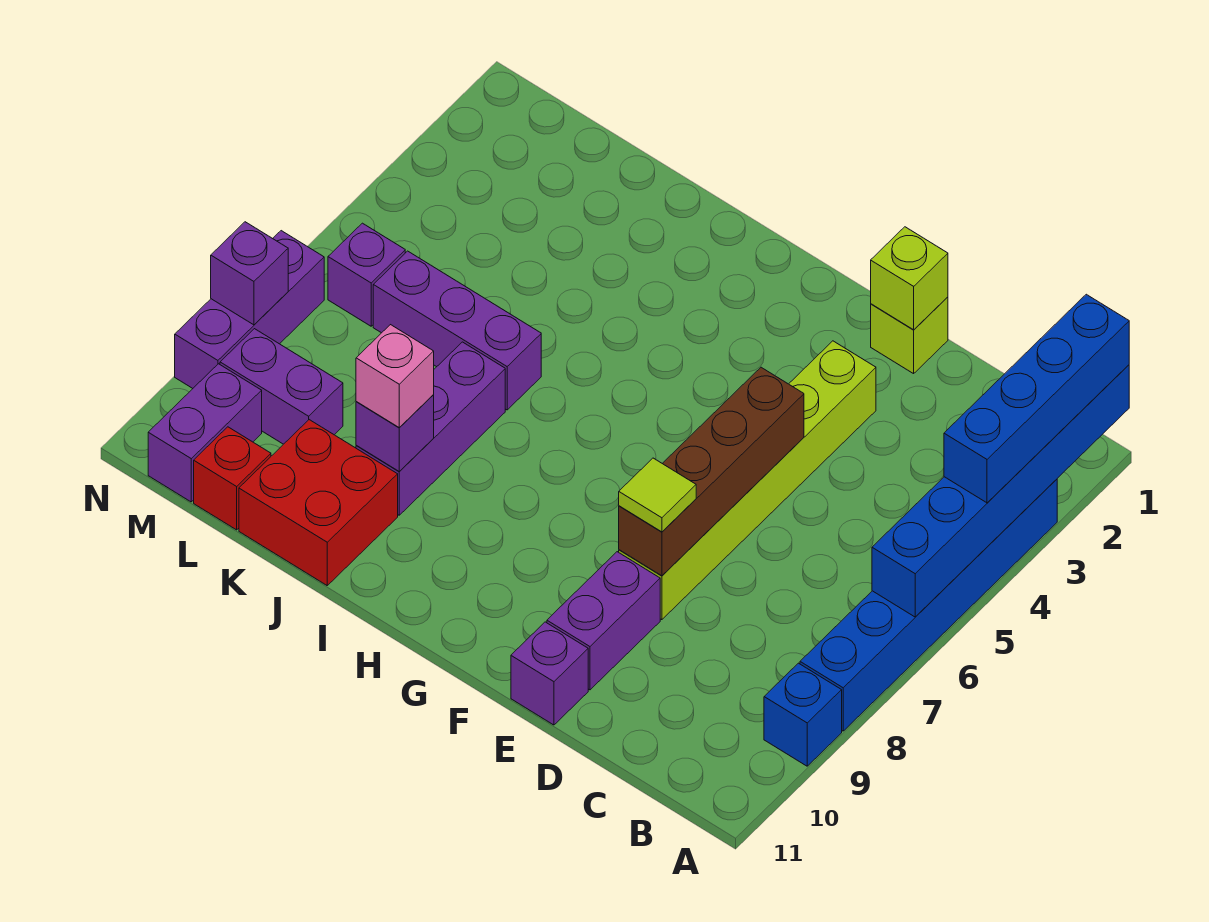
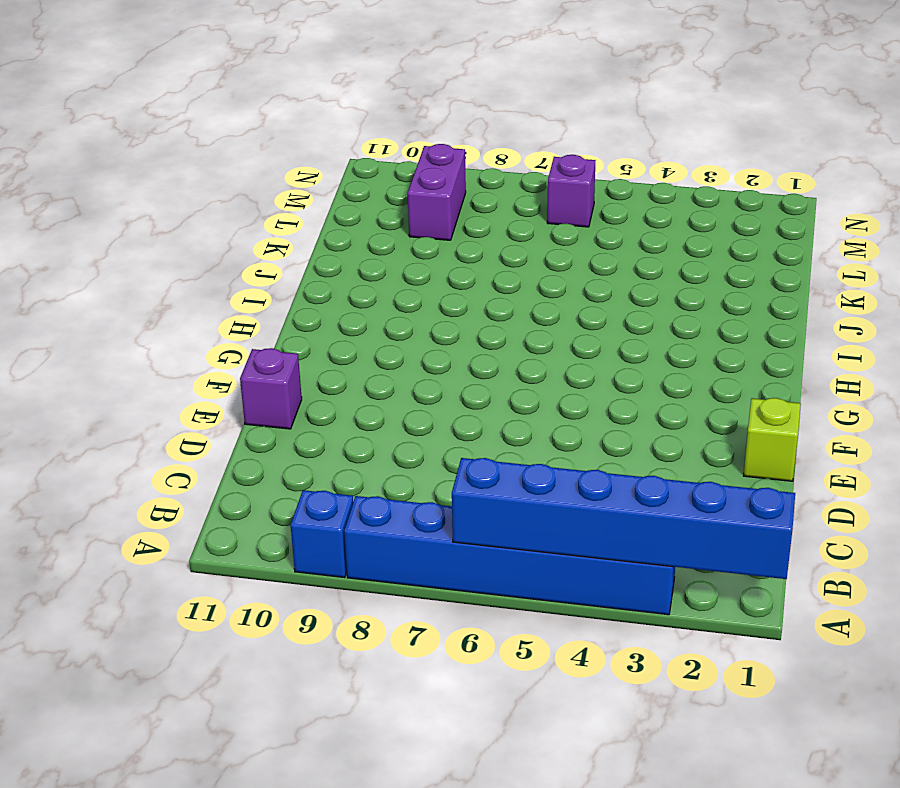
none -> lime 1x6 brick [619,341,876,620]
none -> purple 1x2 brick [547,552,660,690]
none -> purple 1x3 brick [373,251,541,410]

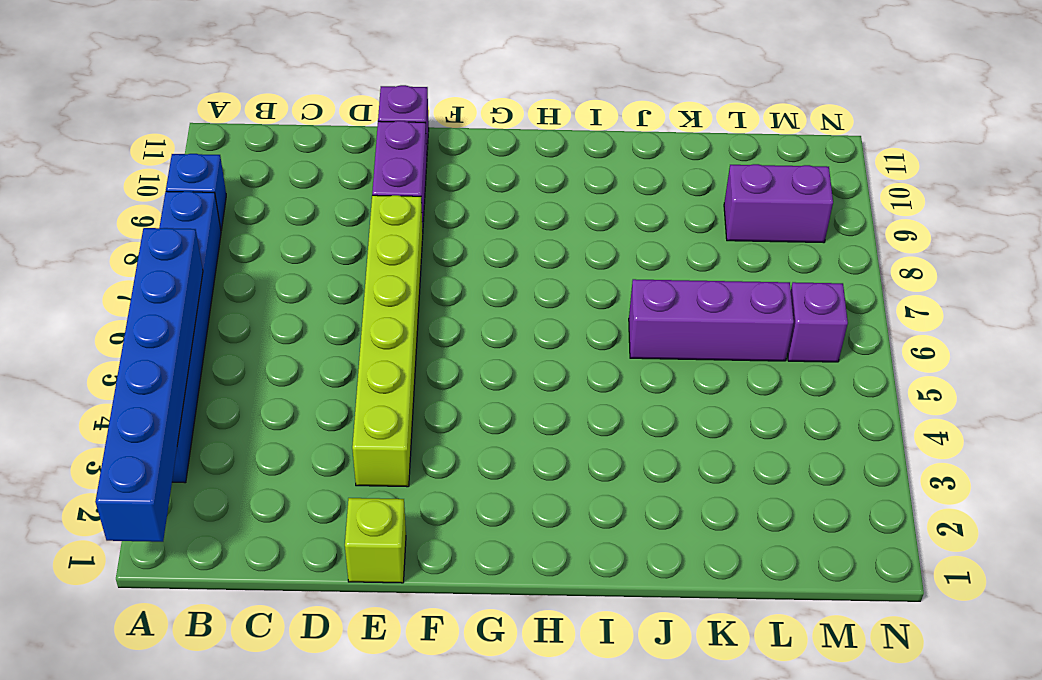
none -> purple 1x3 brick [356,342,505,515]
none -> red 2x2 brick [239,420,398,585]
none -> red 1x1 brick [194,427,271,530]

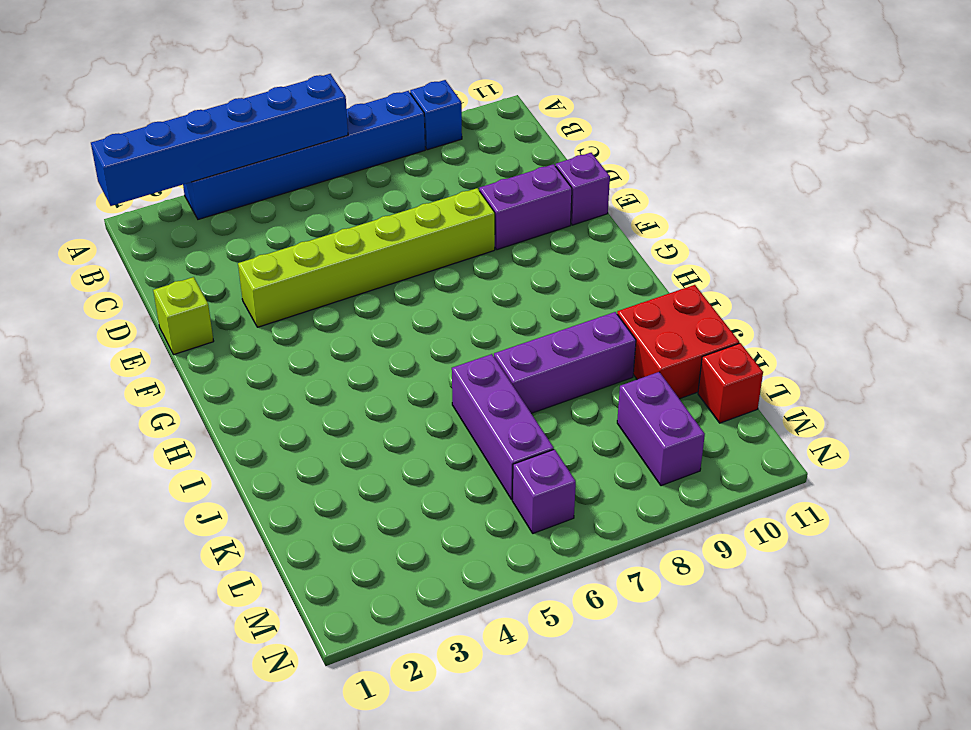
none -> purple 1x2 brick [148,364,262,502]
none -> purple 1x3 brick [175,231,324,388]
none -> lime 1x1 brick [871,227,948,330]

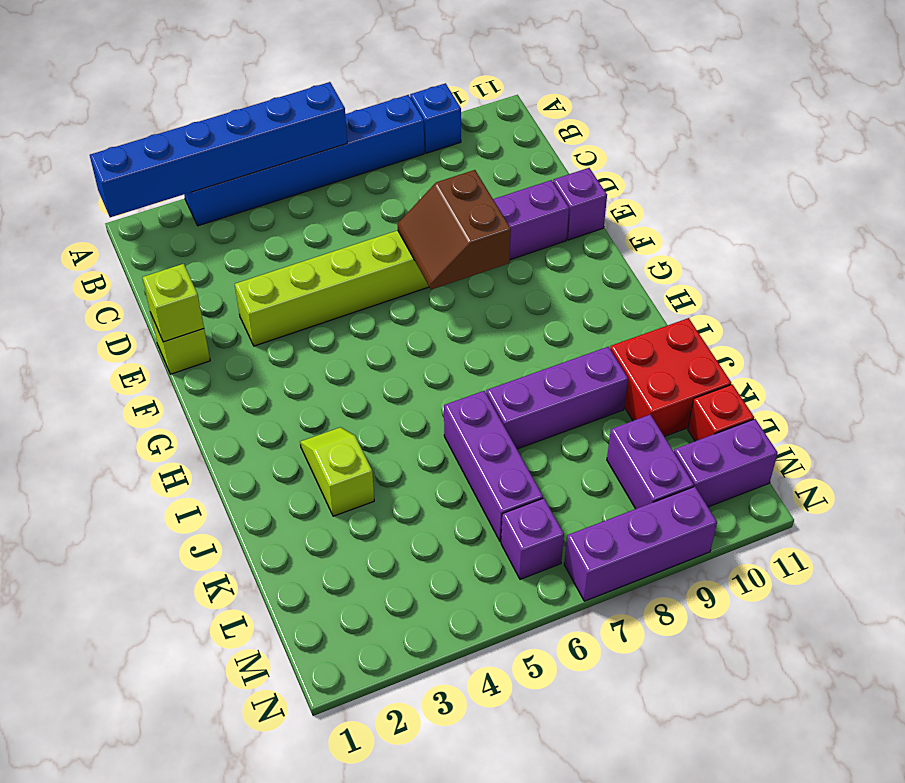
brown 2x2 slope [397,170,511,289] -> brown 1x4 brick [619,367,804,576]
lime 1x2 slope [300,427,374,516] -> none
none -> purple 1x1 brick [356,395,434,472]
none -> purple 1x1 brick [211,222,288,325]
none -> blue 1x4 brick [944,294,1129,503]

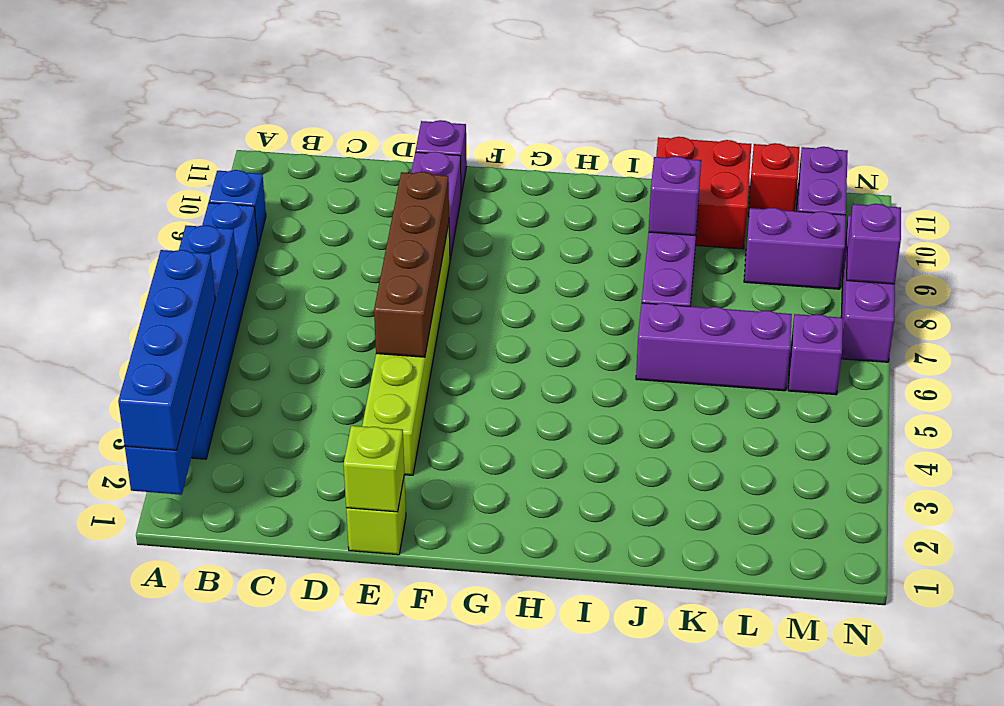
none -> lime 1x1 tile [619,458,696,532]
none -> pink 1x1 brick [356,325,434,428]

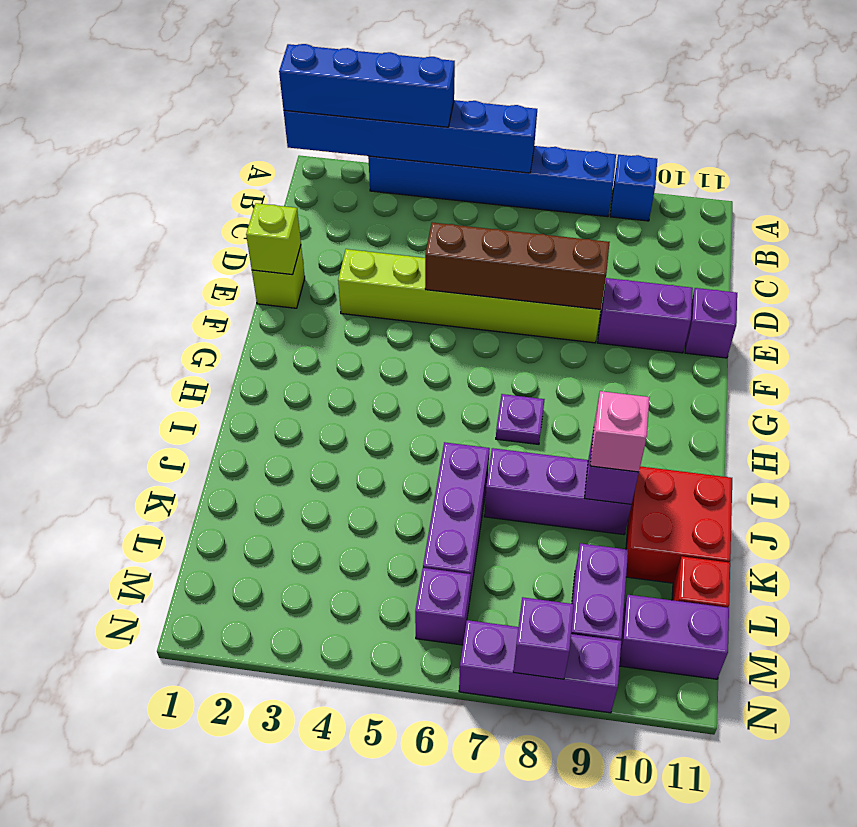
purple 1x1 plate [496,394,545,444] -> none
none -> lime 1x1 tile [619,458,696,532]

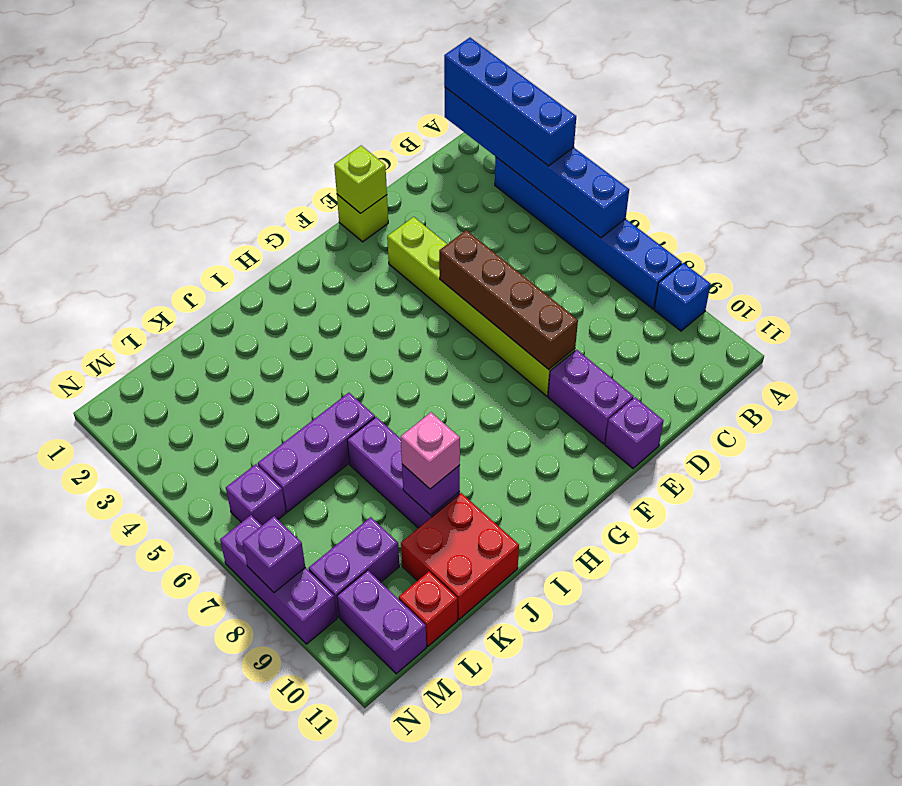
none -> lime 1x1 tile [619,458,696,532]

